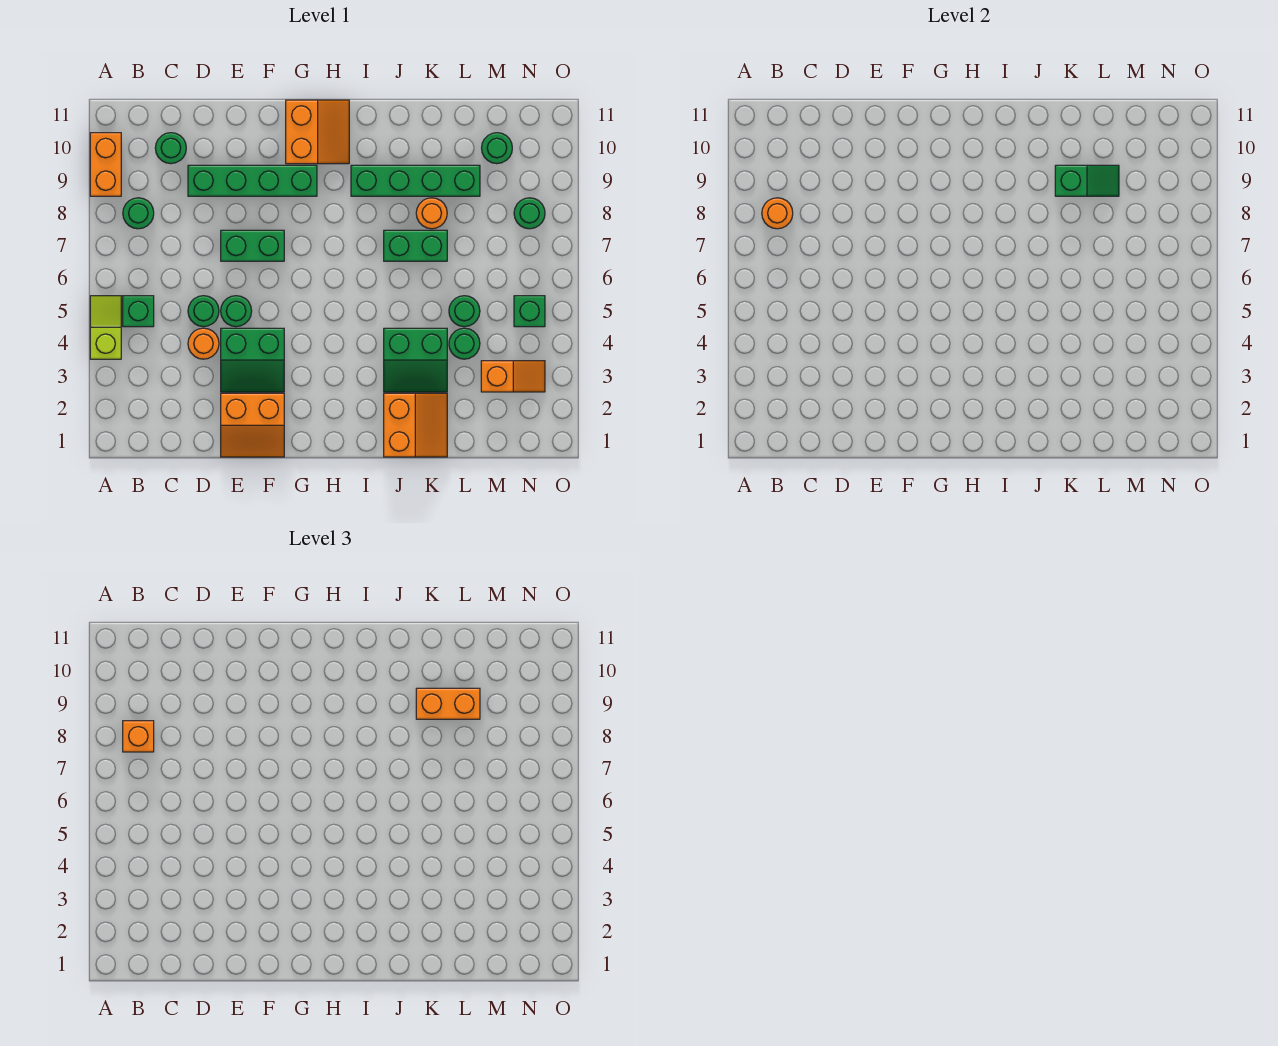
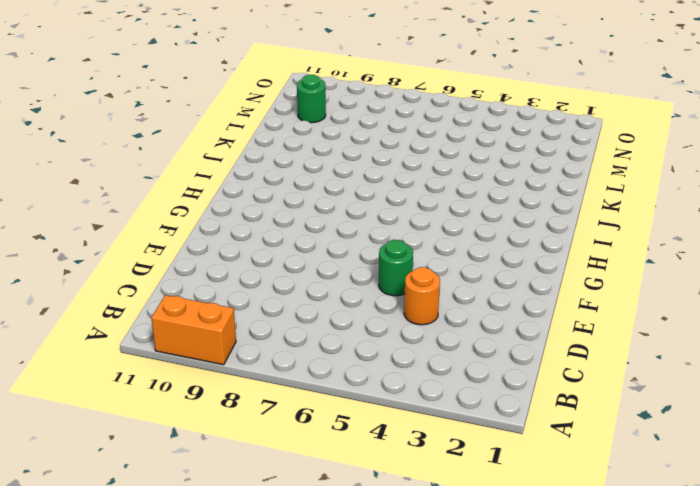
none -> lime 1x2 slope [90,296,121,359]
none -> green 1x1 brick [123,296,154,327]
none -> green 1x1 round brick [123,198,154,229]

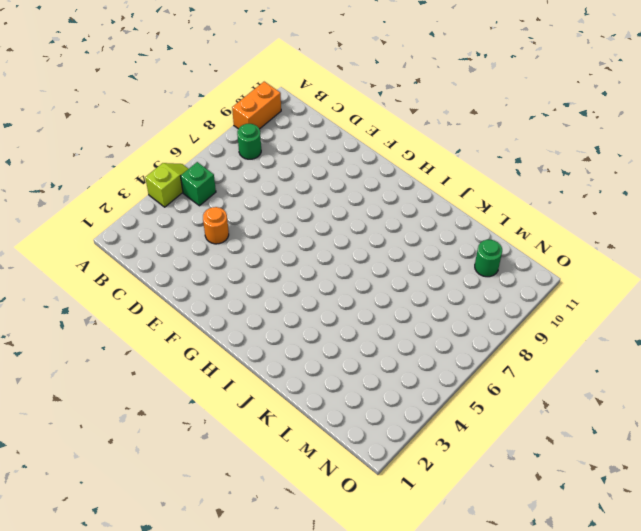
none -> green 1x1 round brick [155,133,186,164]
none -> green 1x1 round brick [188,296,219,327]
none -> green 1x4 brick [188,165,317,196]

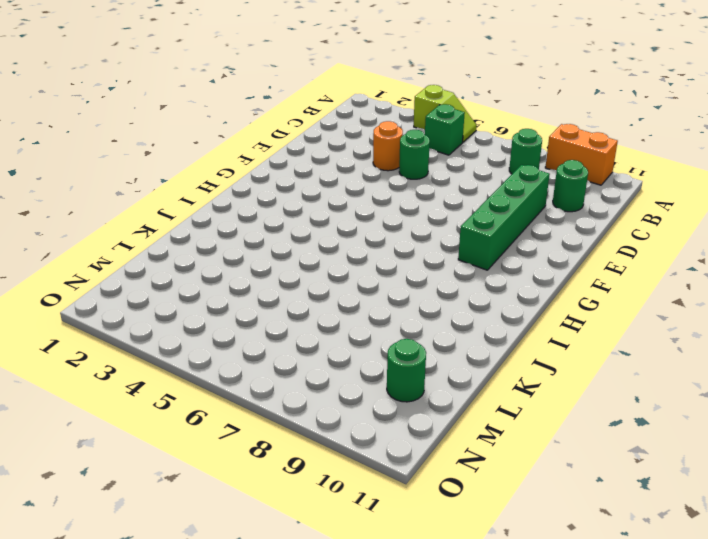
none -> orange 2x2 slope [221,393,284,457]
none -> green 2x2 slope [221,328,284,392]
none -> green 1x1 round brick [221,296,252,327]

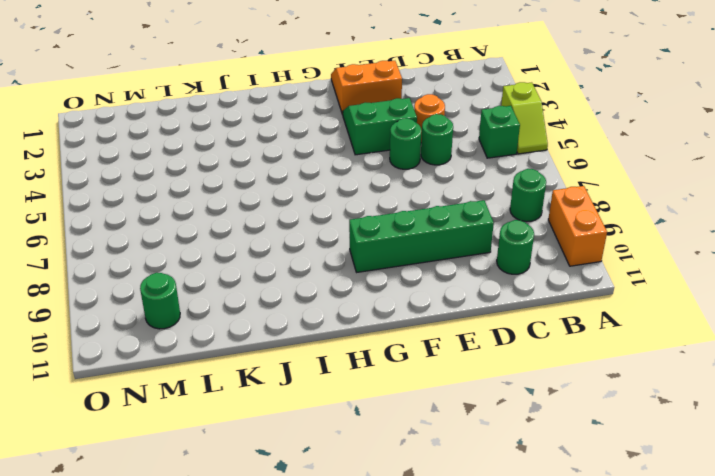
none -> green 1x2 brick [221,230,284,261]
none -> orange 2x2 slope [286,100,349,164]
none -> green 1x4 brick [351,165,480,196]

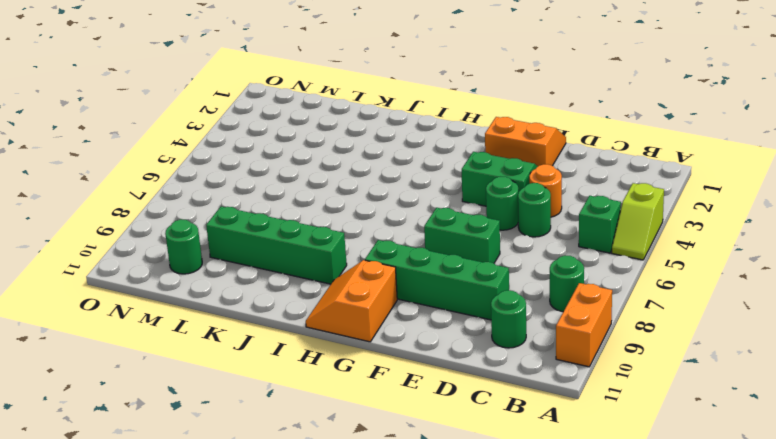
none -> orange 2x2 slope [384,393,447,457]
none -> green 2x2 slope [384,328,447,392]
none -> green 1x2 brick [384,230,447,261]

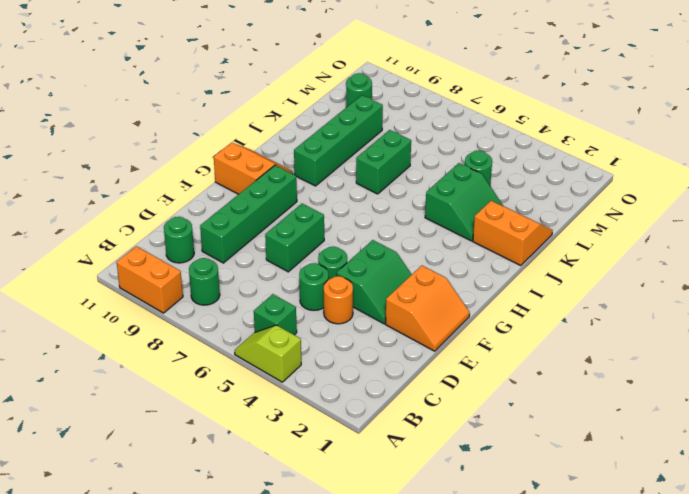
none -> orange 1x1 round brick [416,198,447,229]
none -> green 1x1 round brick [449,296,480,327]
none -> orange 1x2 slope [481,361,545,392]

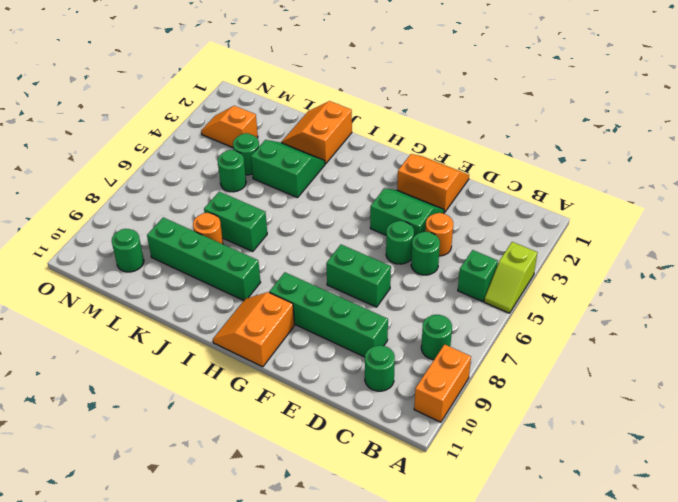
none -> green 1x1 brick [514,296,545,327]
none -> green 1x1 round brick [514,198,545,229]
none -> orange 1x1 round brick [762,198,793,229]

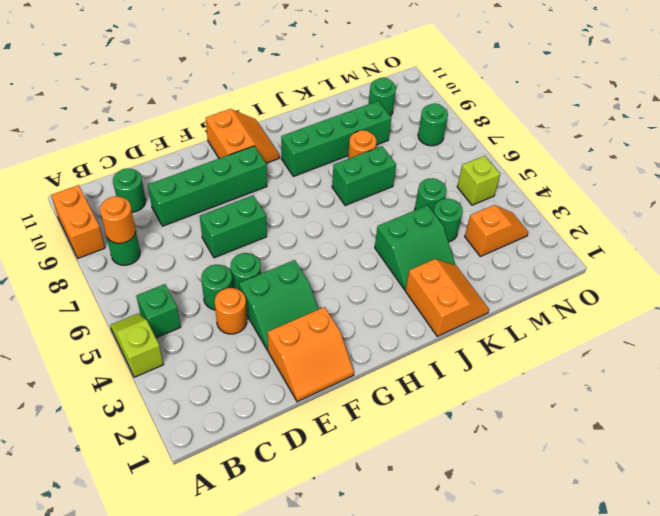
lime 1x1 brick [457,156,500,205] -> green 1x1 brick [514,296,545,327]
none -> green 1x2 slope [1055,165,1119,196]
none -> orange 1x1 brick [123,721,154,752]
none -> orange 1x2 brick [416,688,480,719]

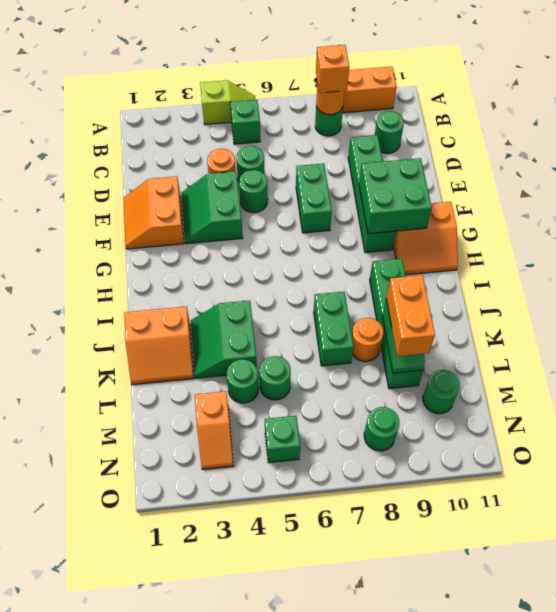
green 2x2 brick [359,158,432,234] -> none

